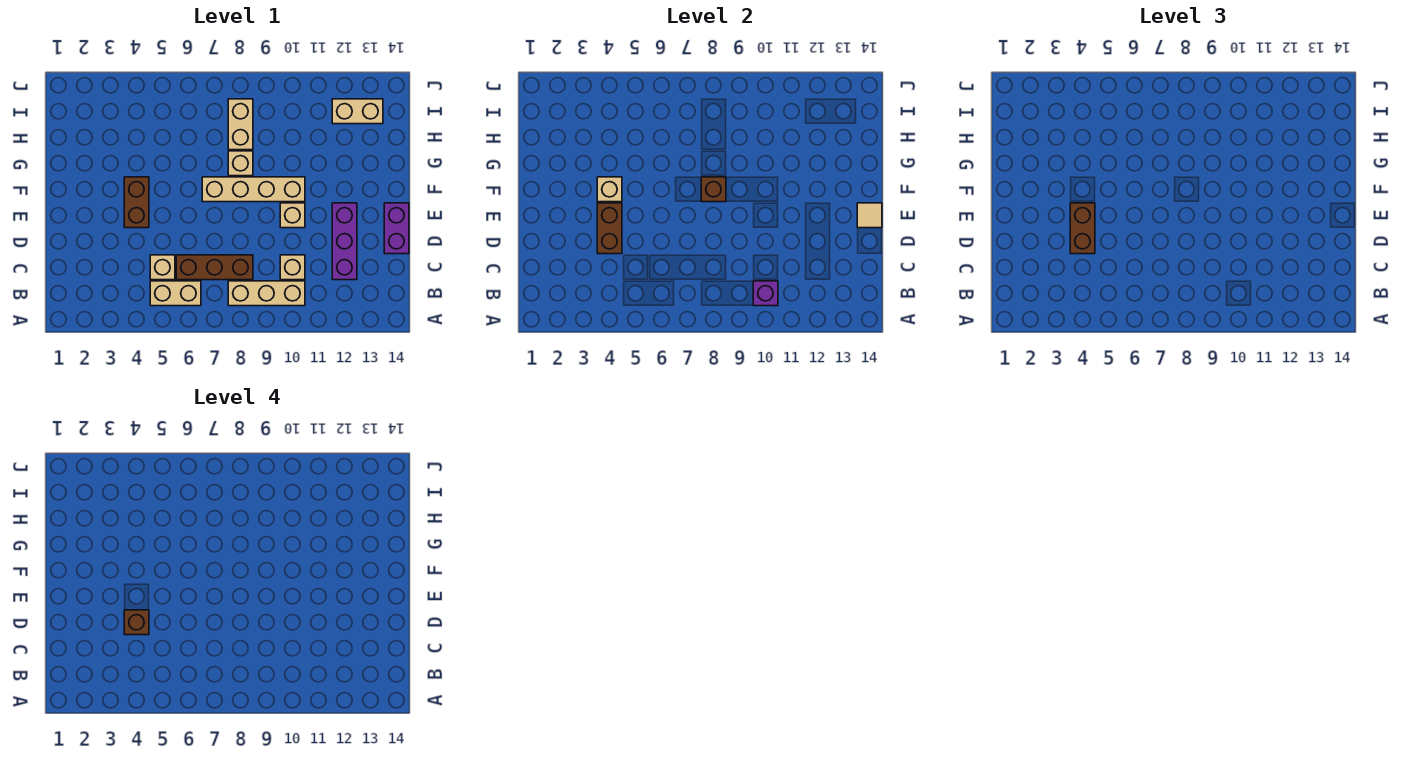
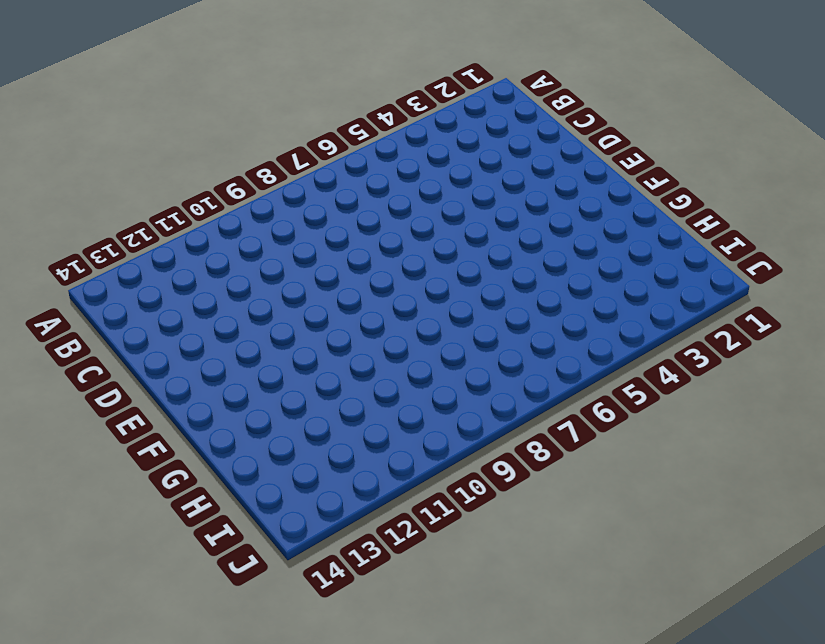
none -> tan 1x2 brick [150,281,201,306]
none -> tan 1x3 brick [228,281,305,306]
none -> tan 1x1 brick [150,255,175,280]

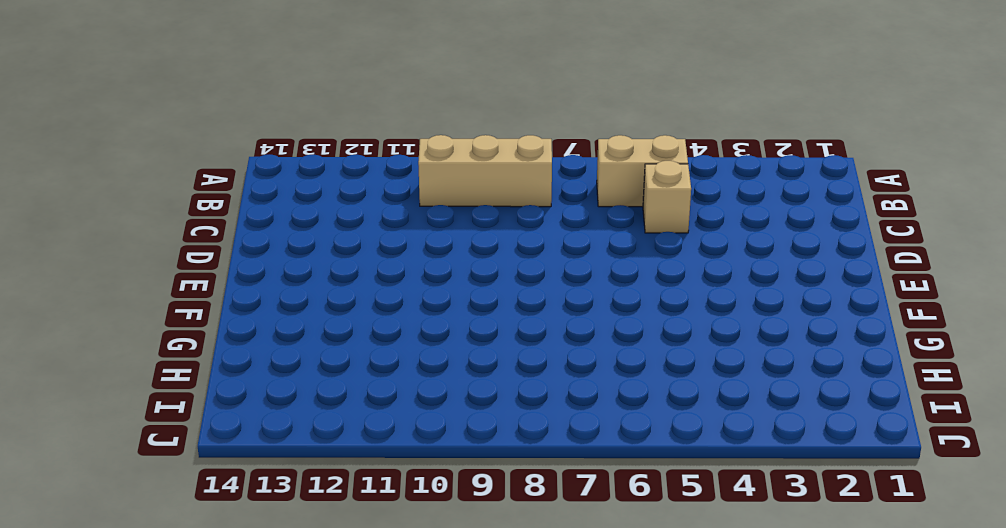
none -> brown 1x3 brick [176,255,253,280]
none -> tan 1x1 brick [280,255,305,280]
none -> purple 1x3 brick [332,203,357,280]

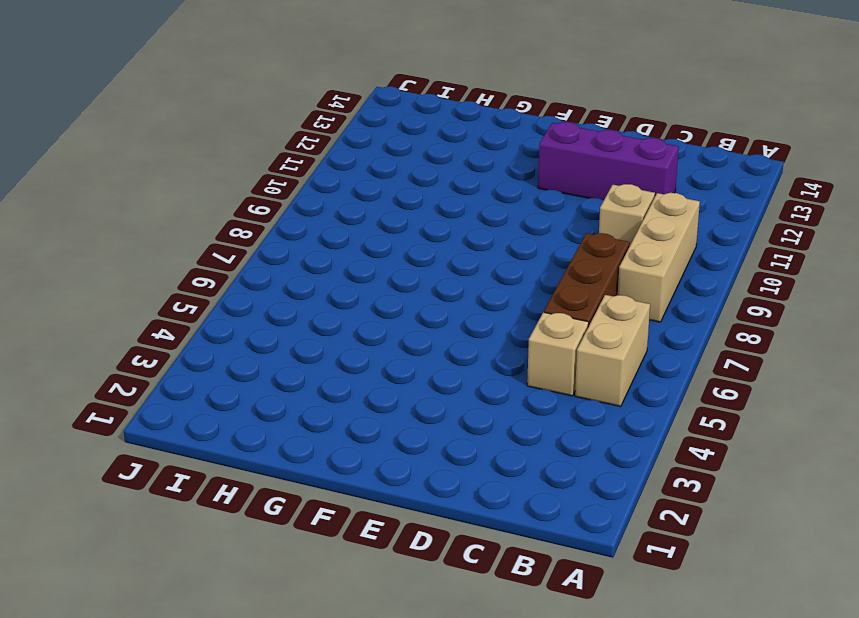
none -> purple 1x2 brick [384,203,409,254]
none -> brown 1x2 brick [124,177,149,228]
none -> tan 1x1 brick [280,203,305,228]

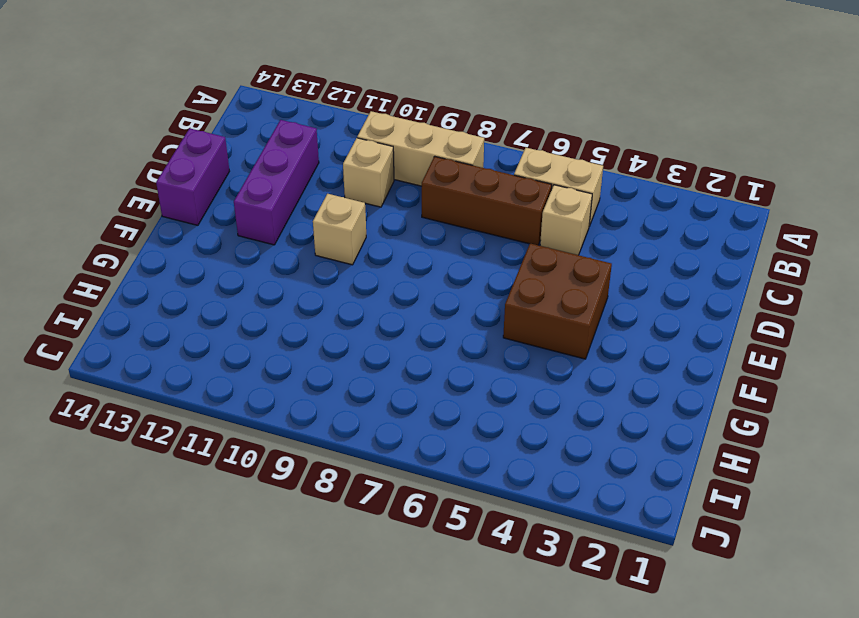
brown 2x2 brick [503,244,612,359] -> brown 1x2 brick [124,177,149,228]
none -> tan 1x4 brick [202,177,305,202]
none -> tan 1x1 brick [228,151,253,176]
none -> tan 1x2 brick [228,99,253,150]

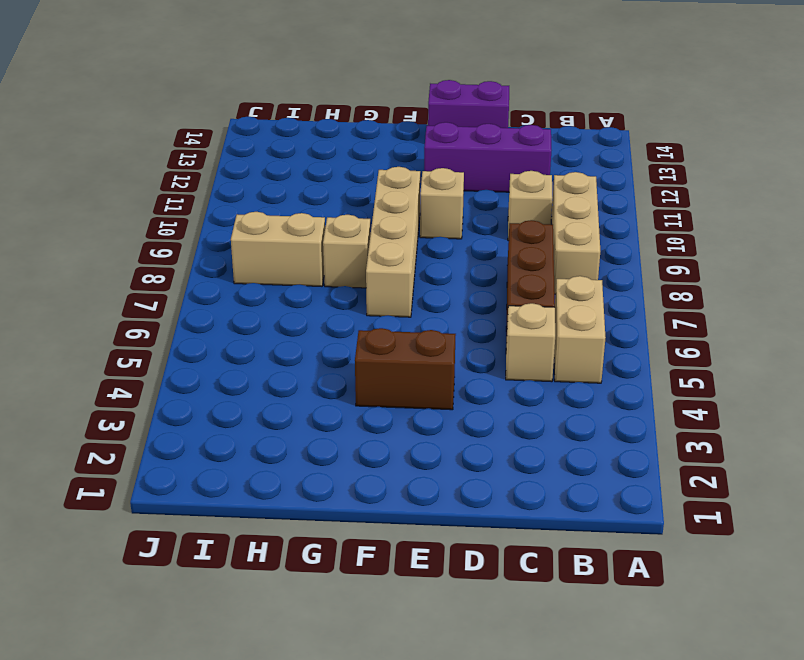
none -> tan 1x2 brick [332,99,383,124]
none -> purple 1x1 brick [753,281,778,306]
none -> brown 1x2 brick [597,203,622,254]

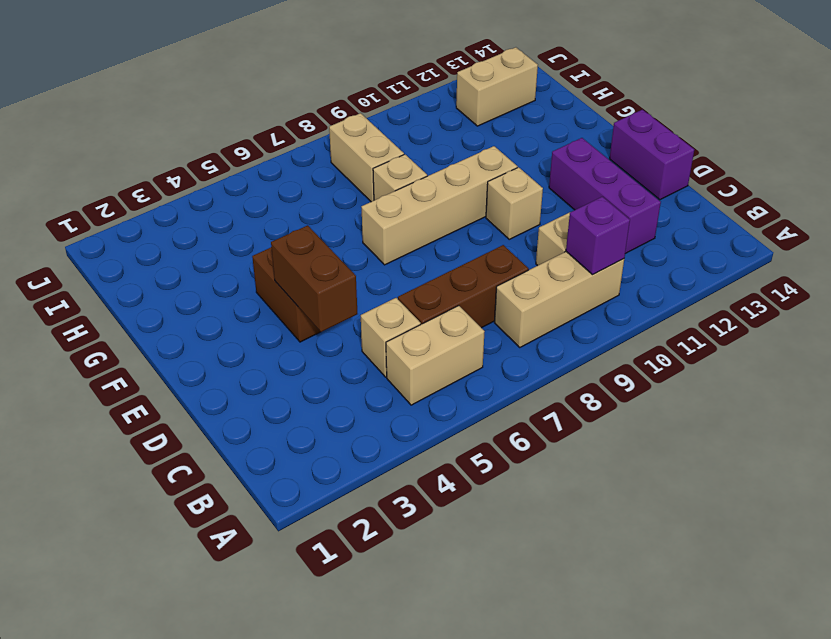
none -> tan 1x1 tile [857,203,882,228]
none -> tan 1x1 brick [597,177,622,202]
none -> brown 1x1 brick [701,177,726,202]

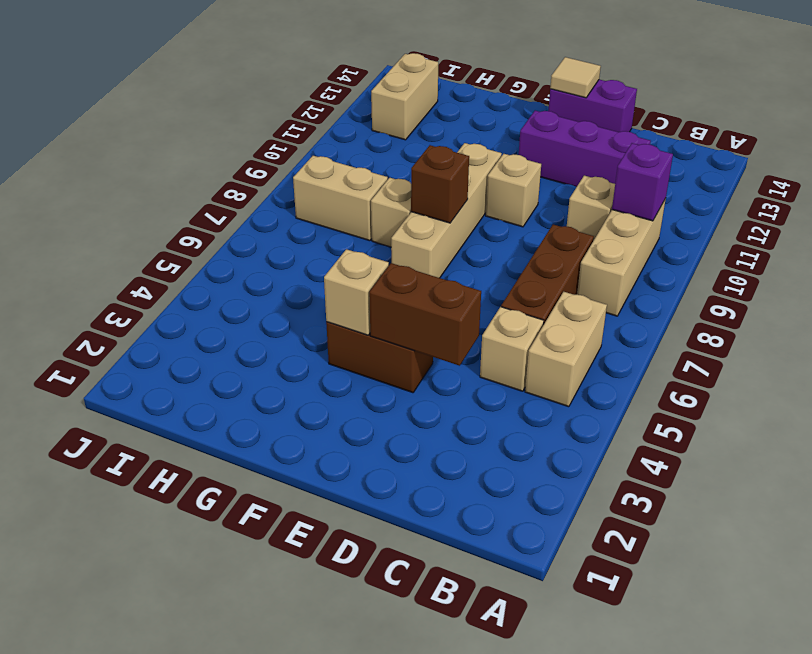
none -> brown 1x2 brick [1070,203,1095,254]
none -> brown 1x1 brick [124,610,149,635]

